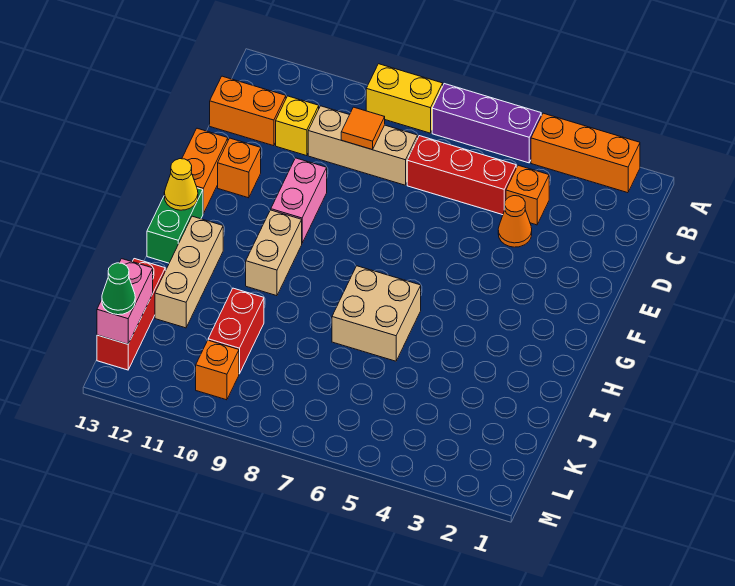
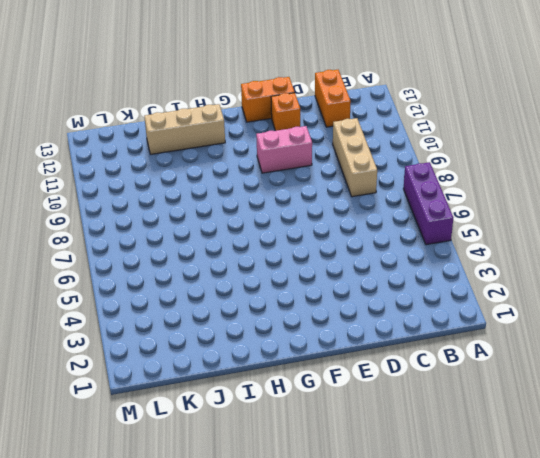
none -> orange 1x3 brick [531,113,640,193]
none -> yellow 1x2 brick [366,64,443,133]
none -> orange 1x1 brick [506,165,549,225]

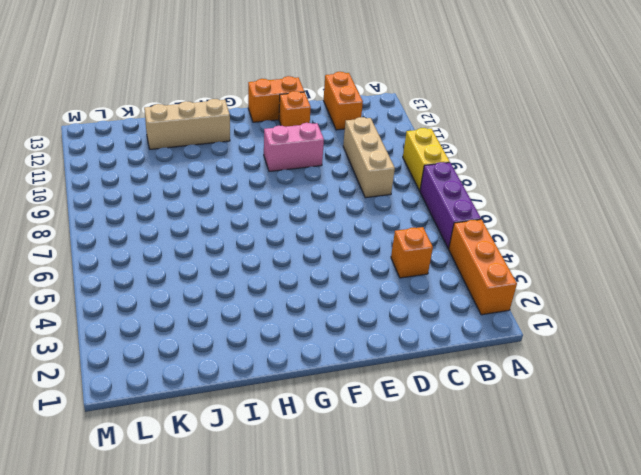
none -> red 1x3 brick [407,136,516,215]
none -> yellow 1x1 brick [276,96,319,156]
none -> orange 1x1 cone [498,196,532,247]

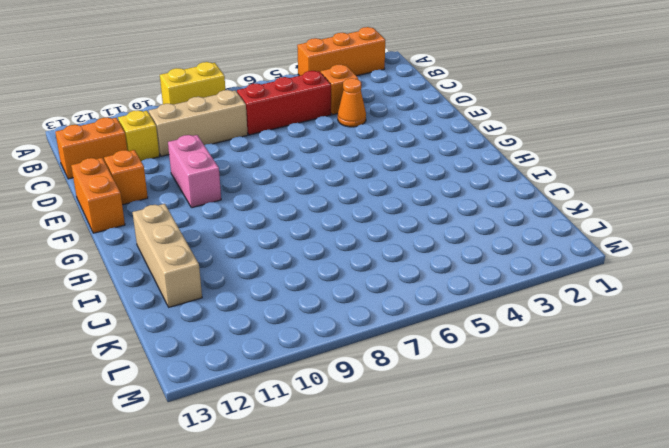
none -> purple 1x3 brick [432,84,541,163]
none -> tan 1x2 brick [246,210,302,296]
none -> green 1x2 brick [147,188,203,263]

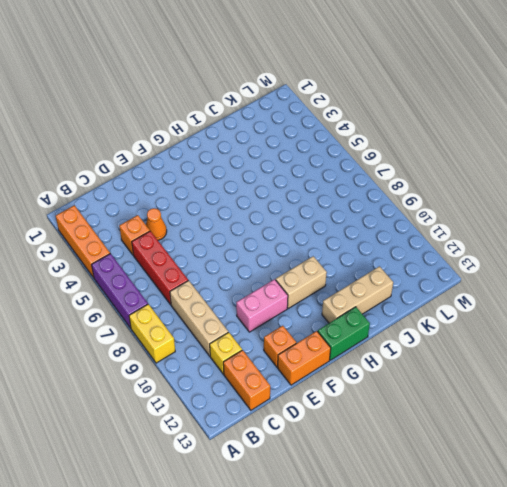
none -> tan 2x2 brick [332,266,421,361]
none -> red 1x2 brick [208,288,264,374]
none -> red 1x3 brick [97,259,165,370]

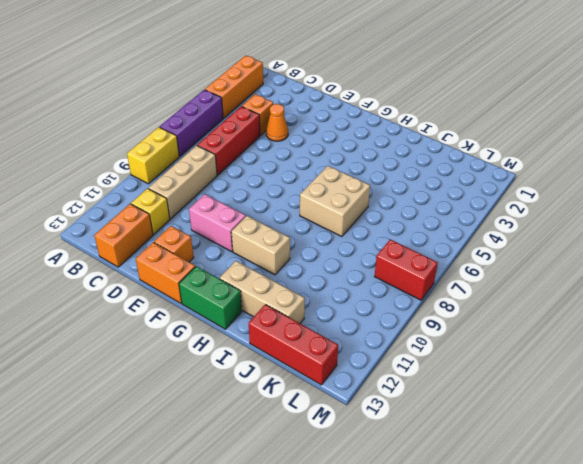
red 1x2 brick [375,239,438,300] -> red 1x2 brick moved to [208,288,264,374]
none -> orange 1x1 brick [196,340,239,400]
none -> orange 1x1 tile [341,107,385,150]
none -> yellow 1x1 cone [164,159,198,210]

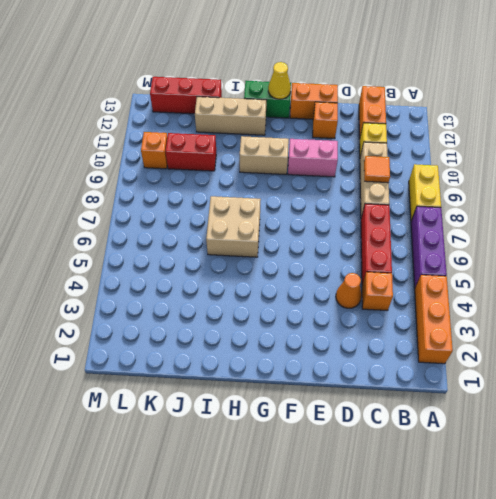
none -> pink 1x2 brick [97,259,153,344]
none -> green 1x1 cone [102,263,135,315]

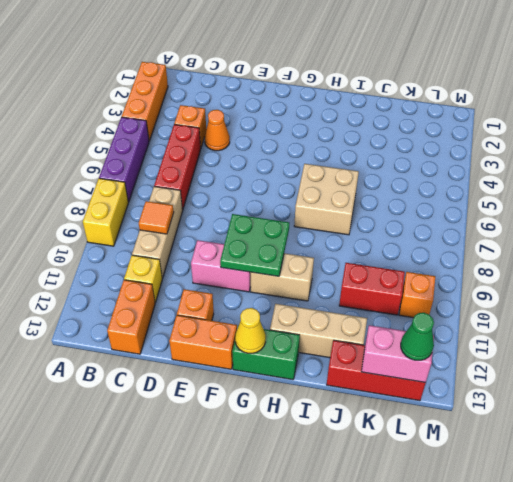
green 2x2 plate [220,214,289,276] -> none

